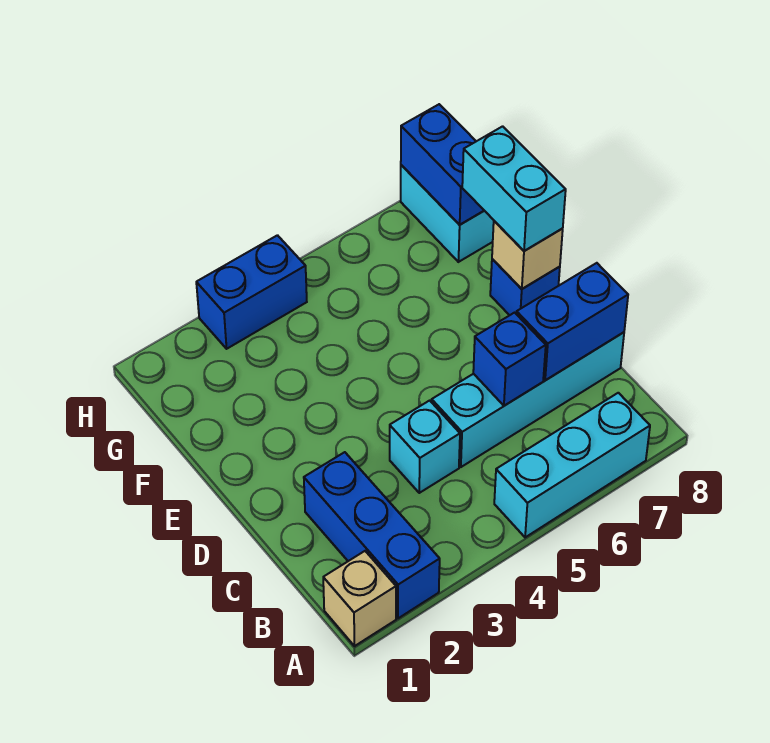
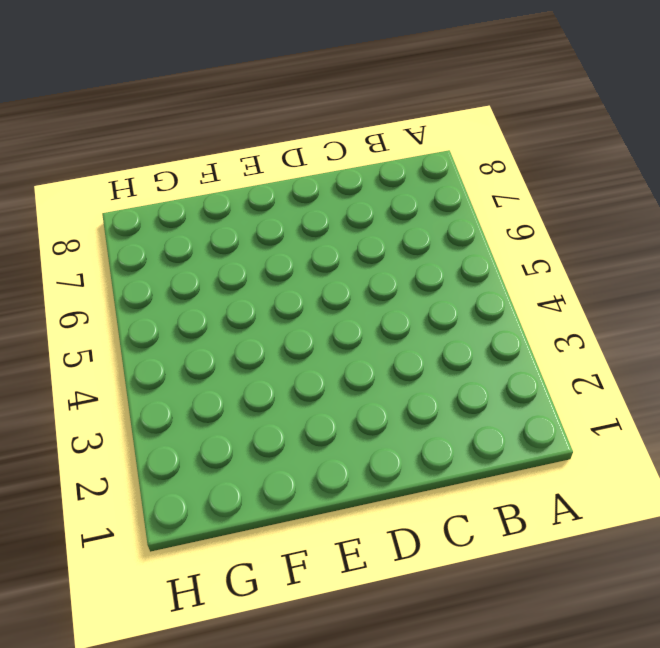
none -> tan 1x1 brick [323,551,396,646]
none -> blue 1x3 brick [304,452,440,618]
none -> cyan 1x3 brick [494,393,650,537]

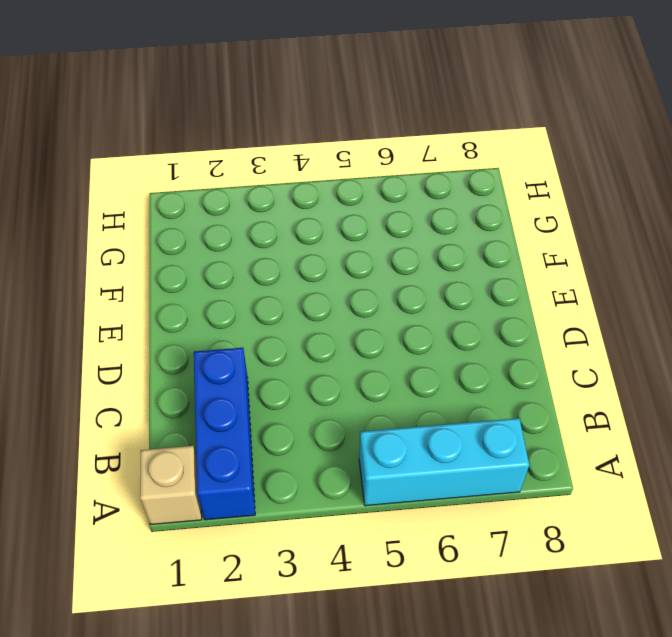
none -> cyan 1x1 brick [390,400,460,493]
none -> cyan 1x4 brick [432,332,624,467]
none -> blue 1x1 brick [490,259,560,315]

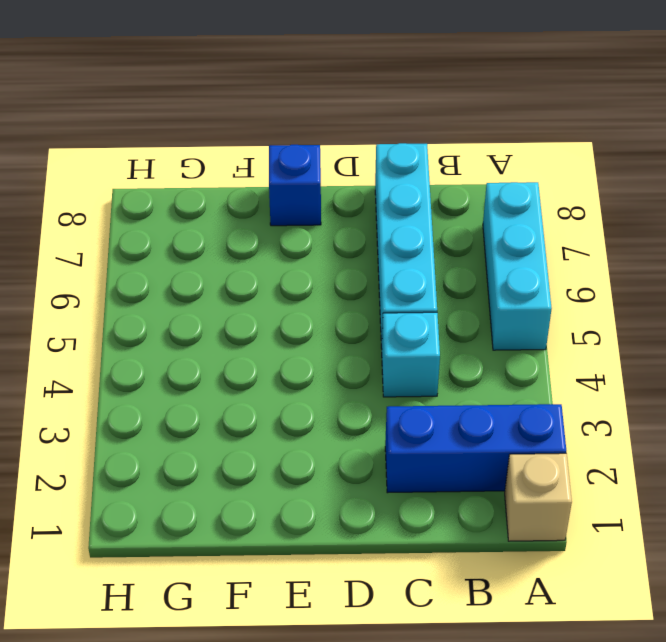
none -> cyan 1x2 brick [401,165,494,262]
none -> blue 1x2 brick [196,235,307,349]
none -> blue 1x1 brick [473,313,546,406]

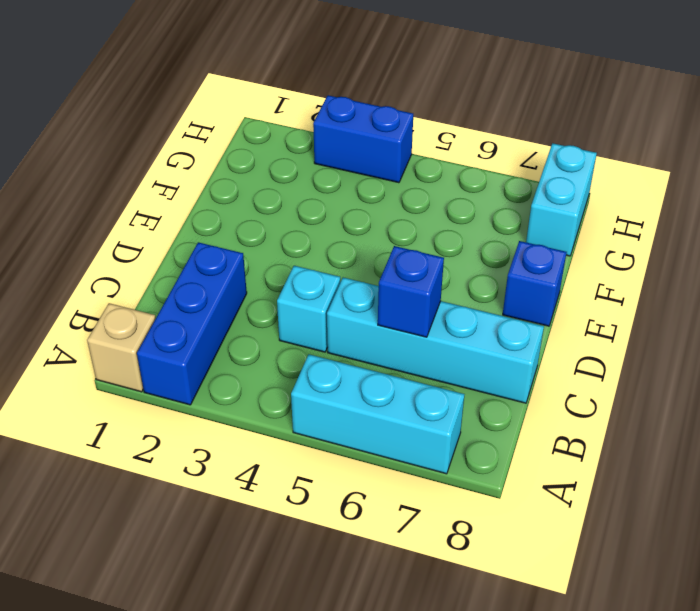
none -> blue 1x2 brick [517,263,628,380]
none -> tan 1x1 brick [492,221,563,289]
none -> blue 1x2 brick [401,104,484,225]

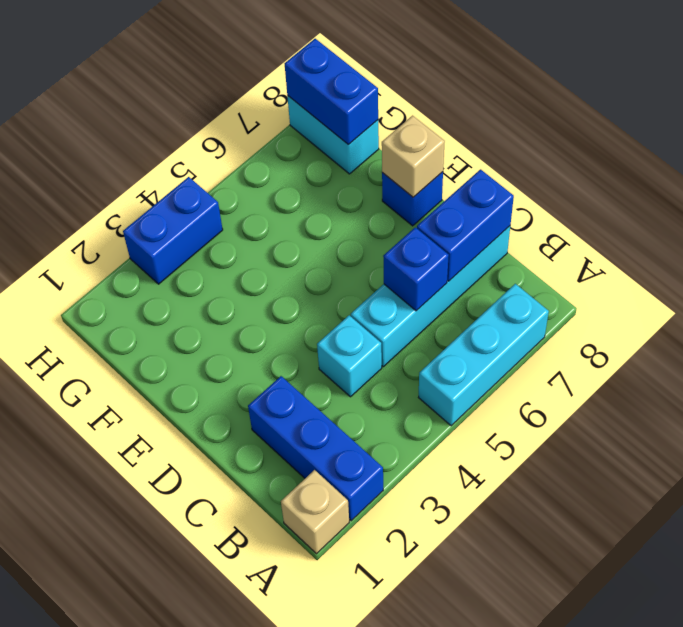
none -> cyan 1x2 brick [462,126,566,251]

